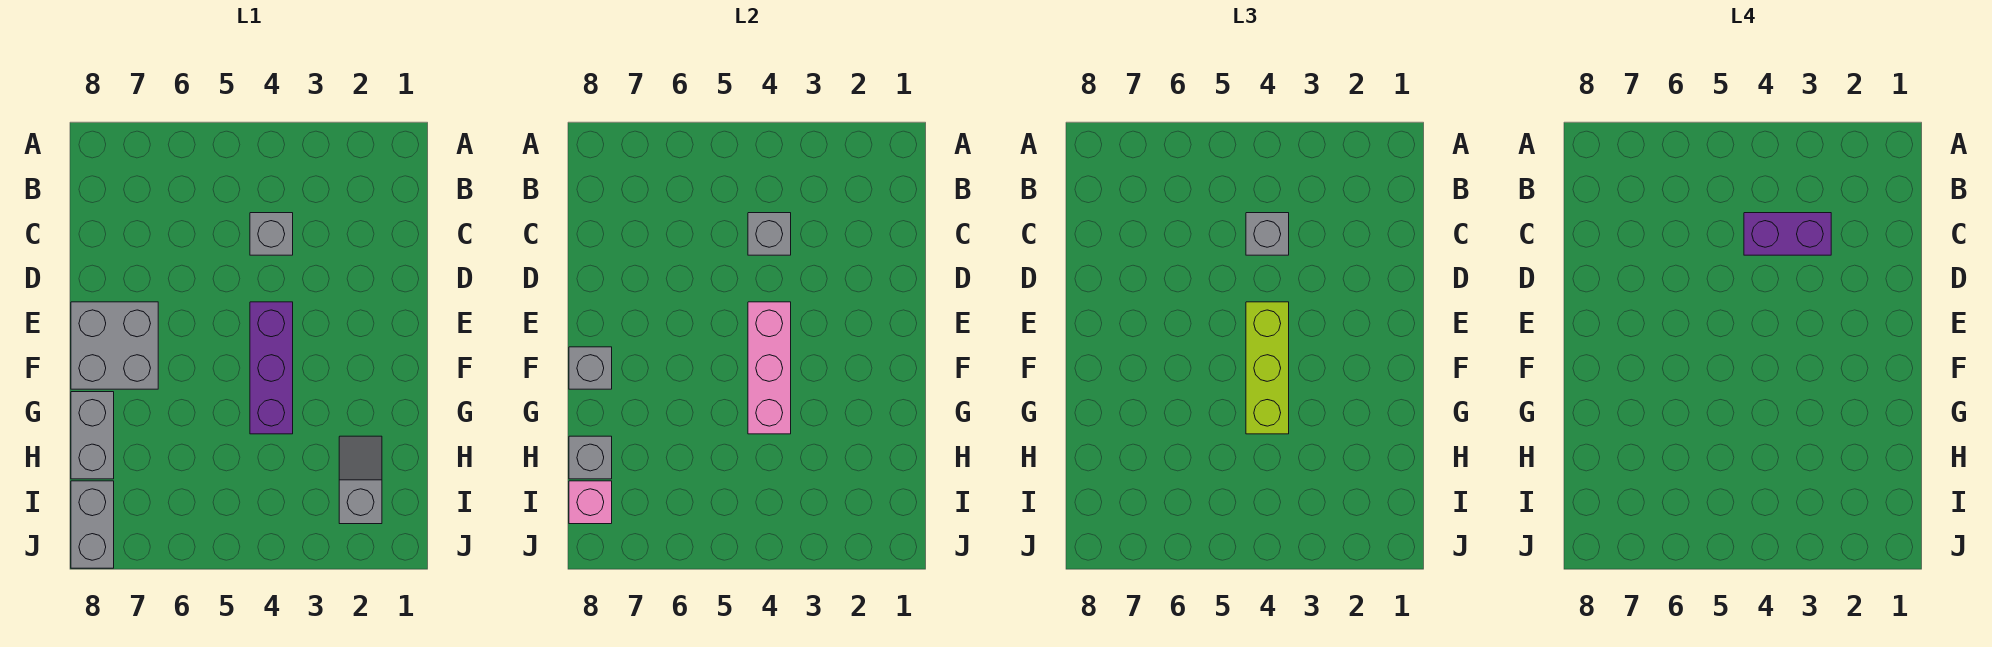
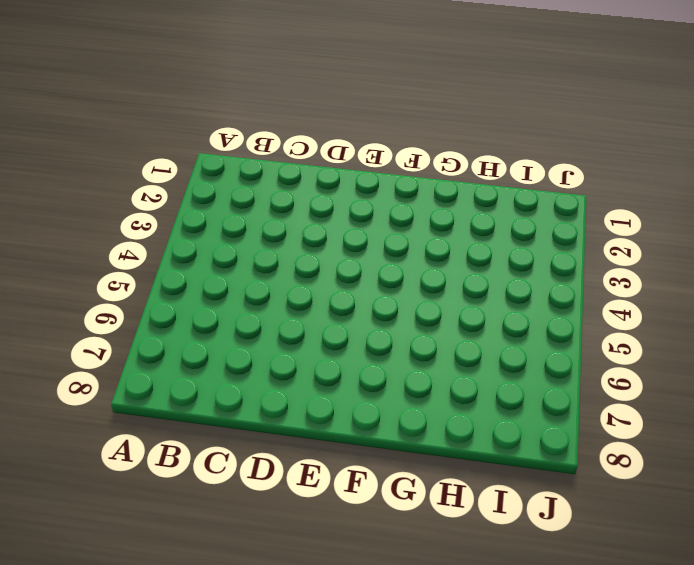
none -> grey 1x1 brick [250,213,293,255]
none -> purple 1x3 brick [250,302,293,434]
none -> grey 2x2 brick [71,302,158,389]

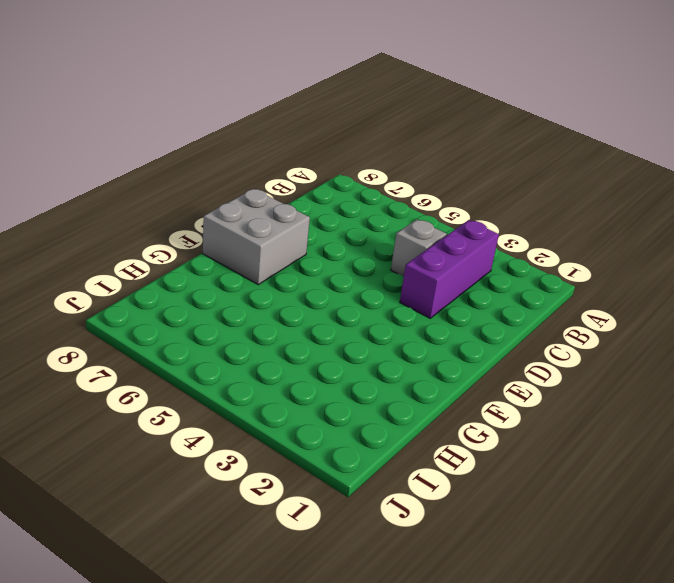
purple 1x3 brick [400,220,499,318] -> purple 1x3 brick moved to [250,302,293,434]
none -> grey 1x2 brick [71,392,114,479]
none -> grey 1x2 slope [339,436,382,524]
none -> grey 1x2 brick [71,481,114,568]

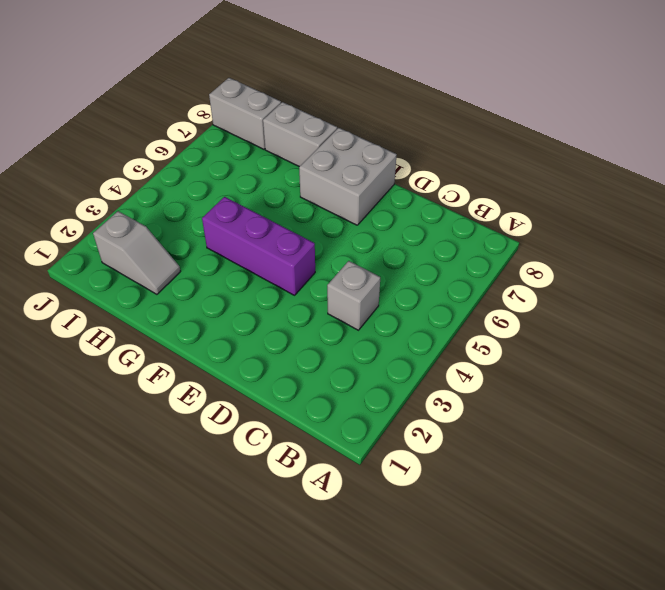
none -> grey 1x1 brick [748,213,791,255]
none -> pink 1x3 brick [748,302,791,434]
none -> grey 1x1 brick [569,347,612,389]

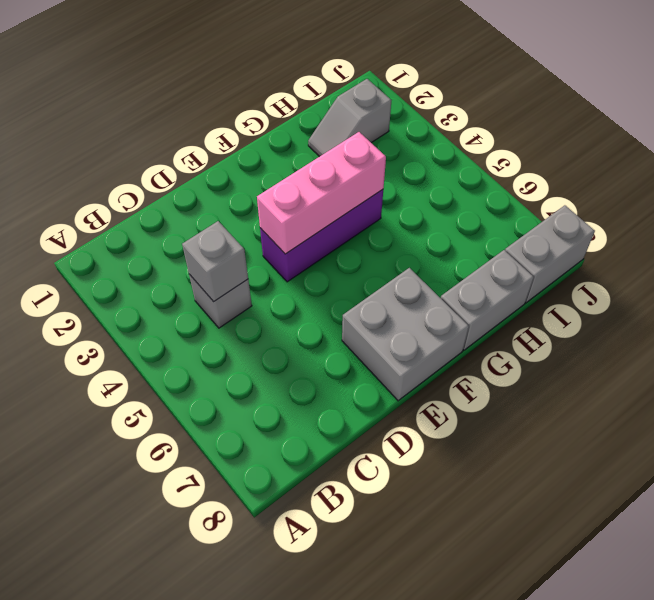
none -> grey 1x1 brick [569,347,612,389]
none -> grey 1x1 brick [569,436,612,479]
none -> pink 1x1 brick [569,481,612,524]

